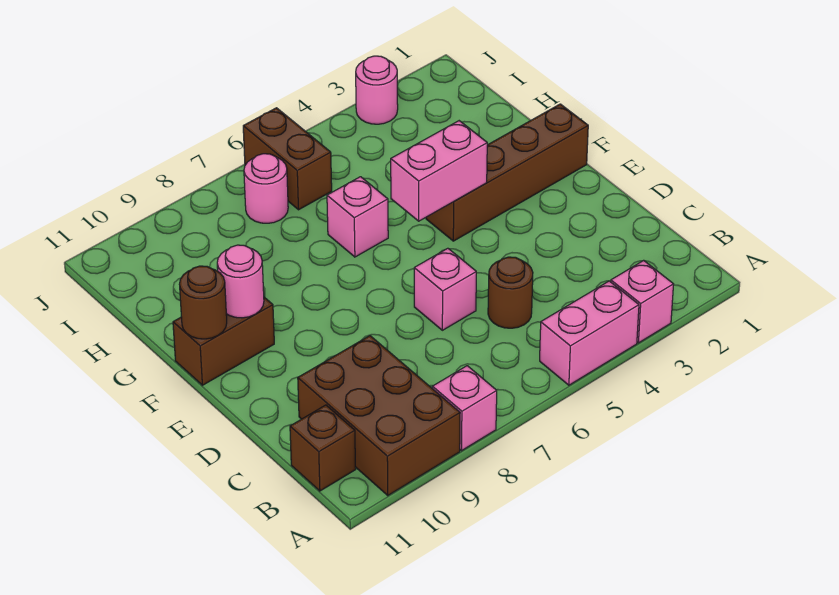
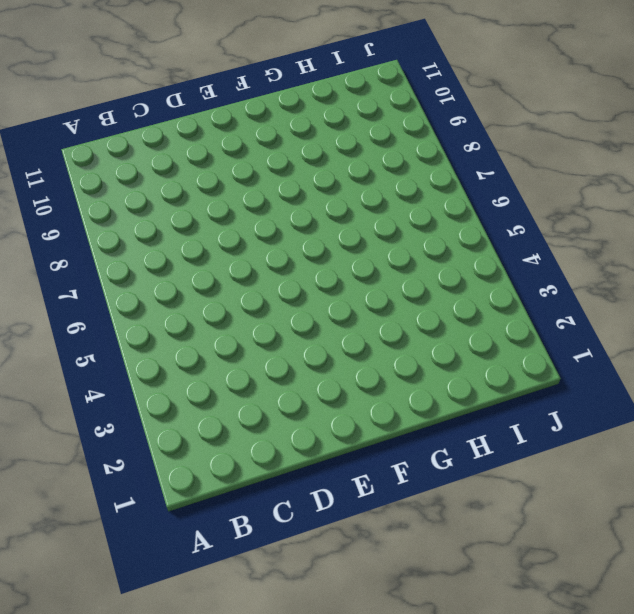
none -> pink 1x1 brick [611,260,674,343]
none -> pink 1x2 brick [540,281,639,385]
none -> pink 1x1 brick [432,366,497,451]

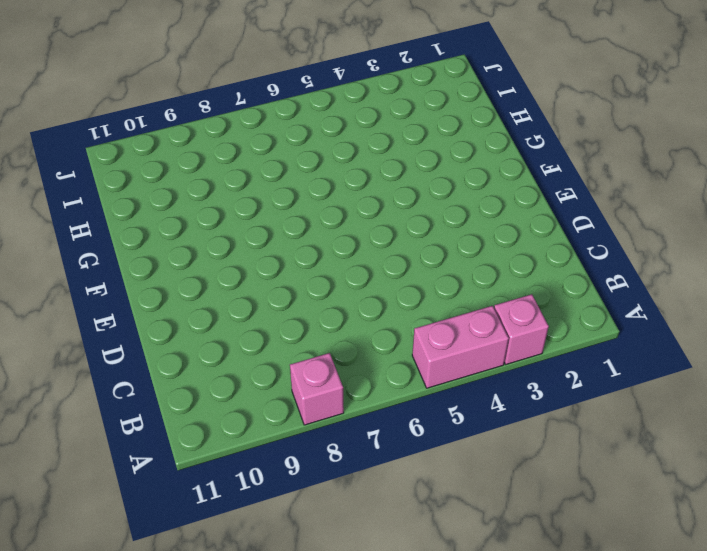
none -> brown 2x3 brick [298,336,460,495]
none -> brown 1x1 brick [290,405,356,491]
none -> brown 1x1 round brick [488,257,533,328]

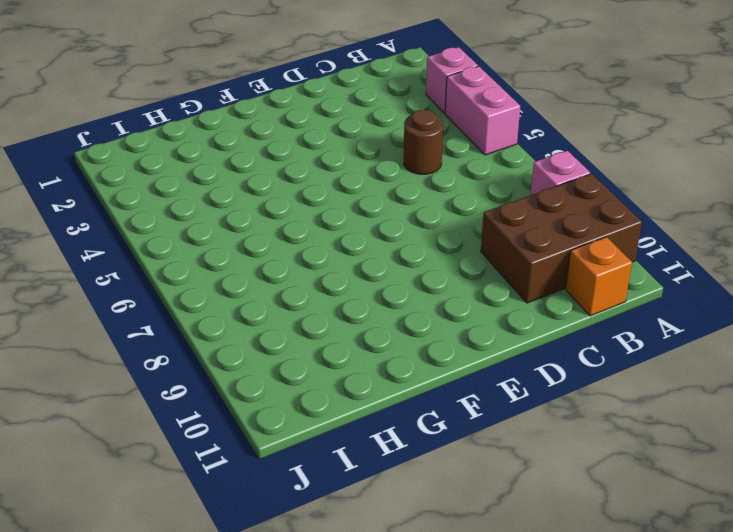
orange 1x1 brick [566,237,632,316] -> brown 1x1 brick [290,405,356,491]
none -> pink 1x1 brick [414,248,476,330]
none -> brown 1x4 brick [426,104,588,241]
none -> brown 1x2 brick [173,297,274,385]

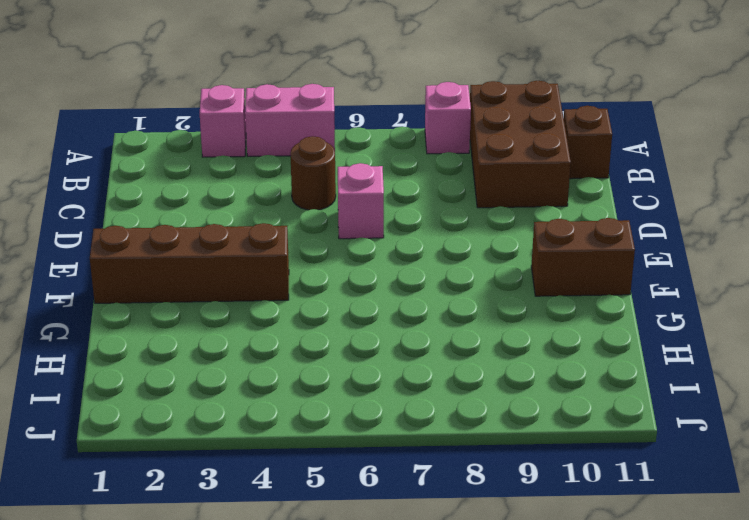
none -> pink 1x1 brick [327,177,388,257]
none -> brown 1x2 brick [243,108,332,210]
none -> pink 1x1 round brick [244,154,288,223]

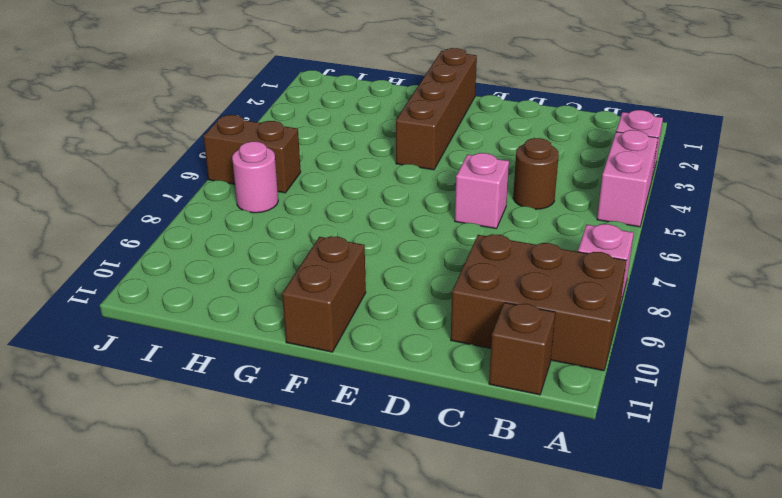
none -> pink 1x1 brick [327,177,388,257]
none -> pink 1x1 round brick [356,56,398,124]
none -> pink 1x2 brick [391,121,487,221]

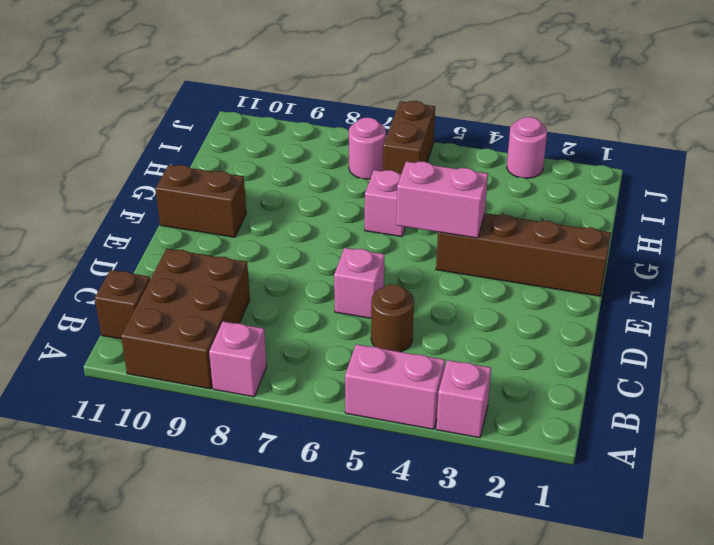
none -> pink 1x1 round brick [217,245,264,318]
none -> brown 1x1 round brick [179,266,227,339]

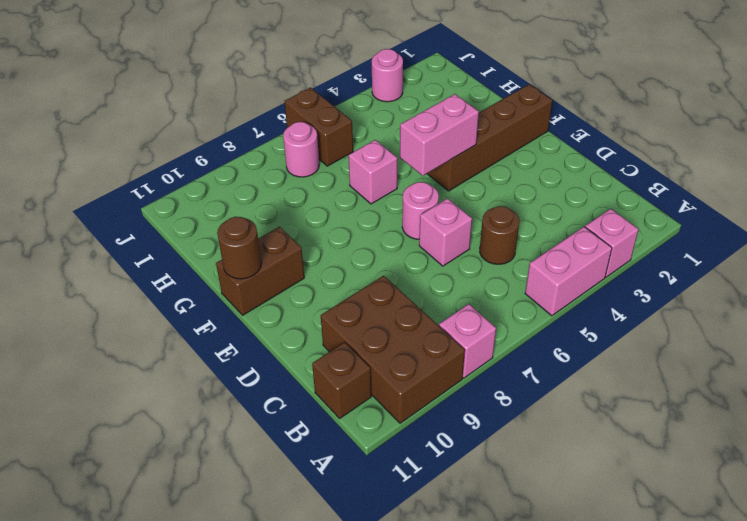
pink 1x1 round brick [402,182,439,239] -> pink 1x1 round brick moved to [217,245,264,318]

